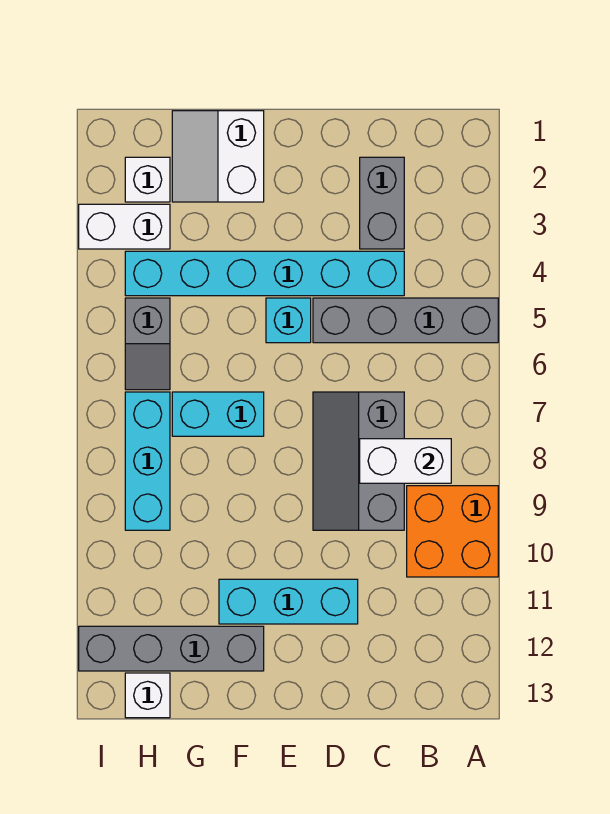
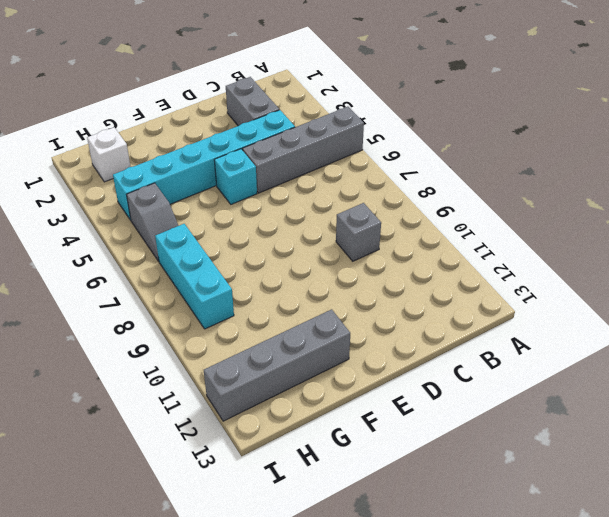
grey 1x1 brick [336,203,381,261] -> grey 2x3 slope [313,392,404,530]
none -> orange 2x2 brick [407,486,498,577]
none -> cyan 1x3 brick [219,579,358,624]
none -> white 2x2 slope [172,111,264,202]

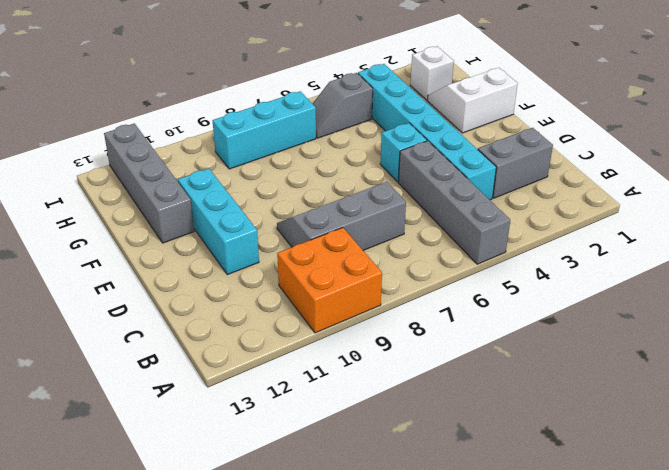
none -> cyan 1x2 brick [172,392,264,436]
none -> white 1x2 brick [79,204,170,249]
none -> white 1x1 brick [125,673,170,718]

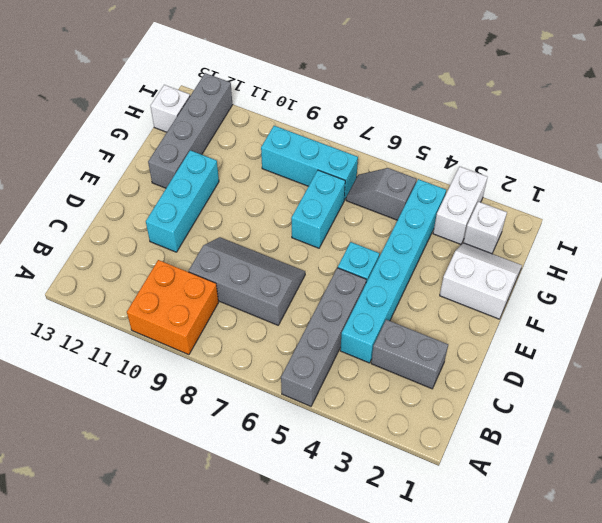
none -> white 1x2 brick [360,439,451,483]

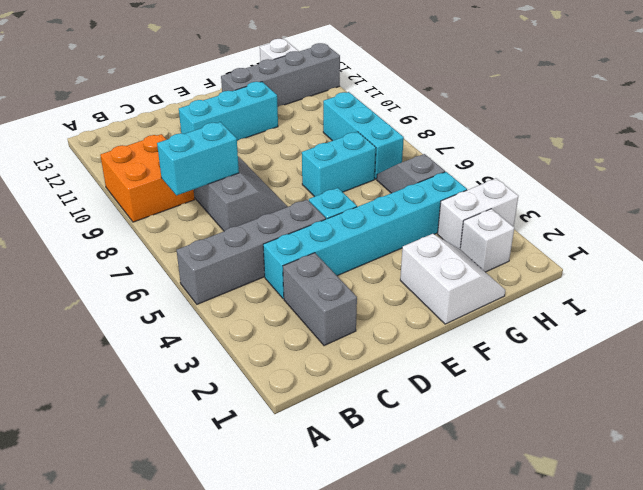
cyan 1x2 brick [157,122,239,195] -> white 1x2 brick [360,439,451,483]

